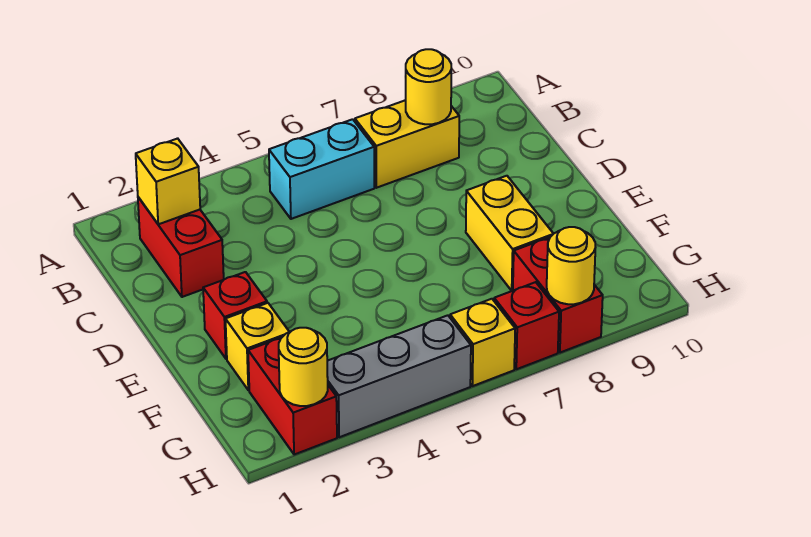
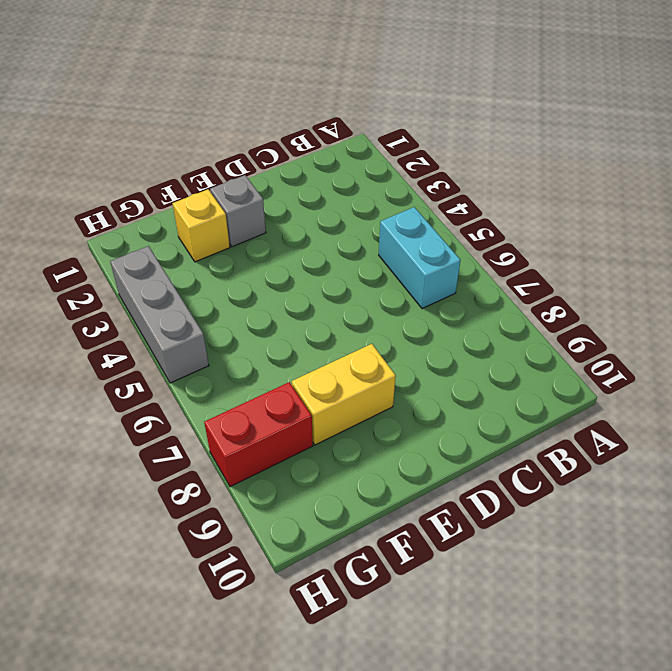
grey 1x1 brick [210,175,266,247] -> red 1x1 brick [203,272,267,359]
none -> red 1x2 brick [138,197,224,297]
none -> yellow 1x2 brick [355,100,459,188]
none -> red 1x2 brick [248,338,337,455]

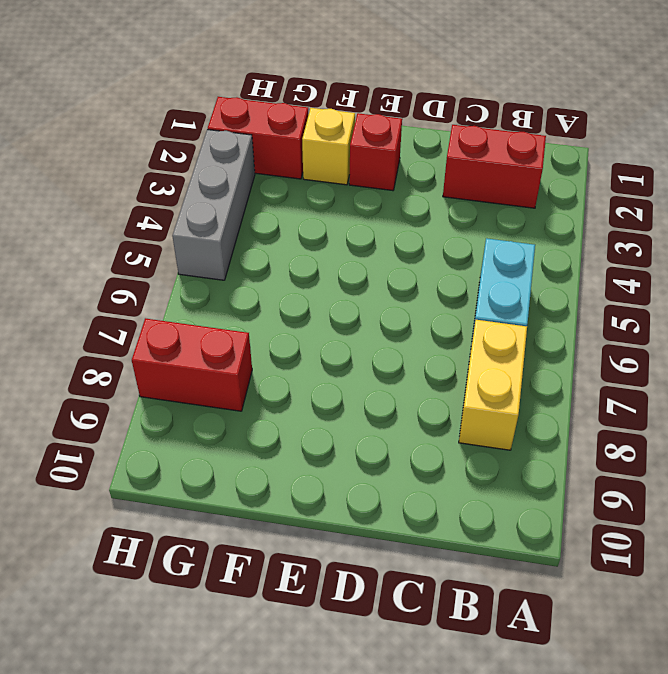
none -> yellow 1x2 brick [466,176,553,291]
none -> yellow 1x1 brick [450,299,515,386]
none -> red 1x1 brick [494,282,559,369]

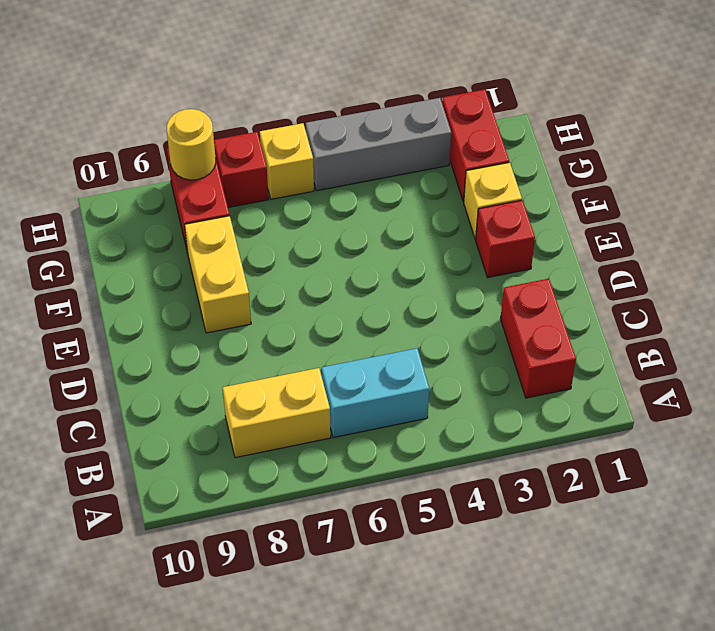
none -> yellow 1x1 brick [136,138,200,224]
none -> yellow 1x1 round brick [406,49,451,124]
none -> yellow 1x1 round brick [279,328,328,406]

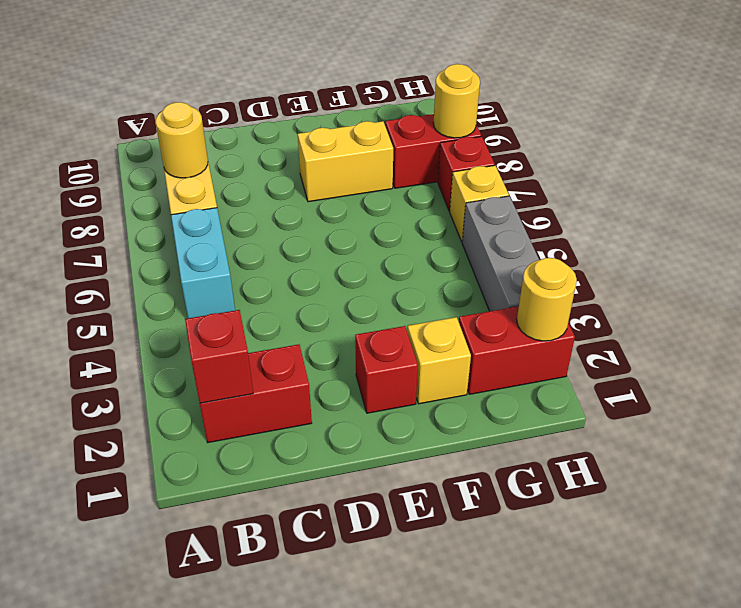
red 1x1 brick [185,310,253,403] -> yellow 1x1 brick [136,138,200,224]

